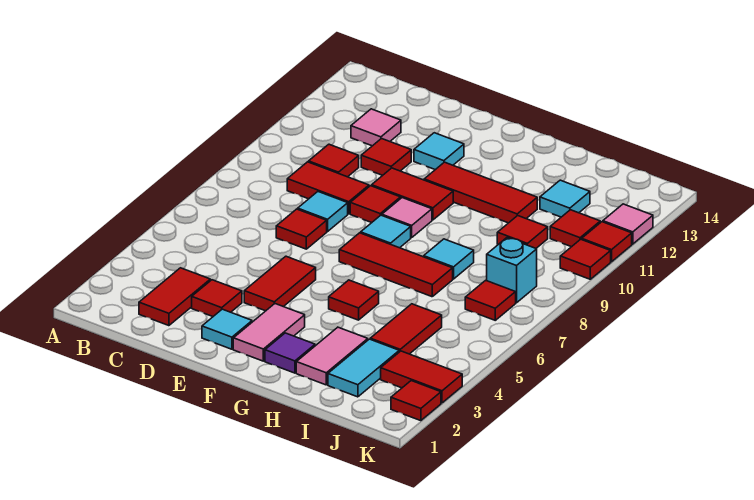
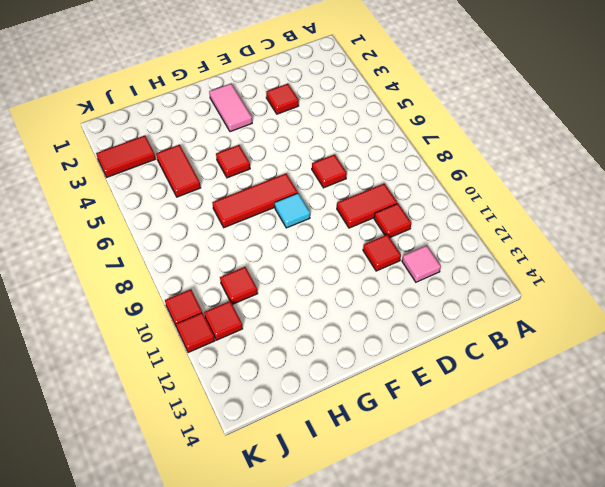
none -> red 1x2 tile [139,268,210,326]
none -> cyan 1x1 tile [298,192,348,231]
none -> cyan 1x1 tile [202,309,252,349]
none -> red 1x2 tile [244,256,316,311]

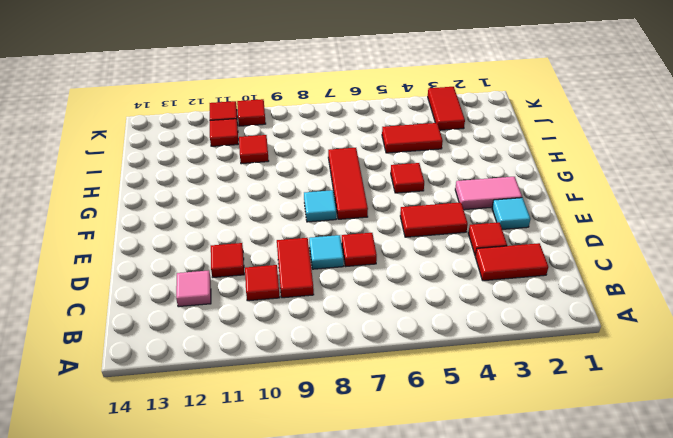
none -> red 1x1 tile [350,186,401,223]
none -> red 1x2 tile [372,168,453,220]
none -> cyan 1x1 tile [414,133,464,170]
none -> pink 1x1 tile [382,198,432,238]

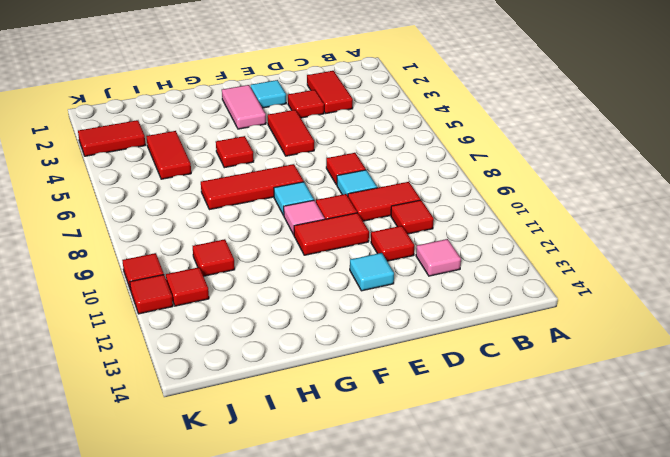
none -> red 1x3 tile [424,162,537,223]
none -> purple 1x1 tile [265,333,315,373]
none -> pink 1x2 tile [296,327,368,385]
none -> cyan 1x1 tile [424,239,474,279]

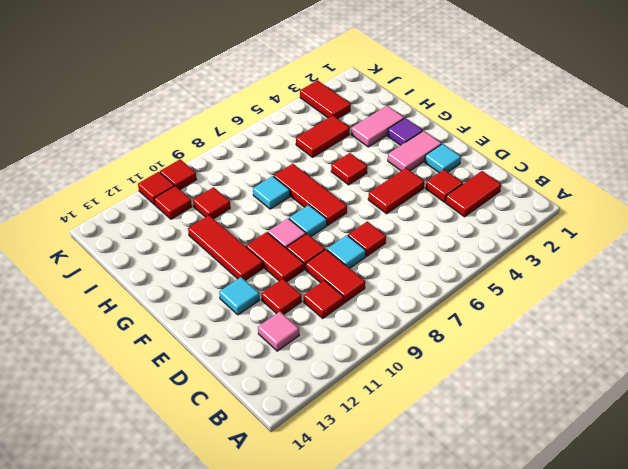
none -> cyan 1x2 tile [328,339,399,397]
none -> cyan 1x1 tile [540,180,590,217]
none -> red 1x1 tile [465,280,516,320]
none -> cyan 1x1 brick [487,238,537,303]

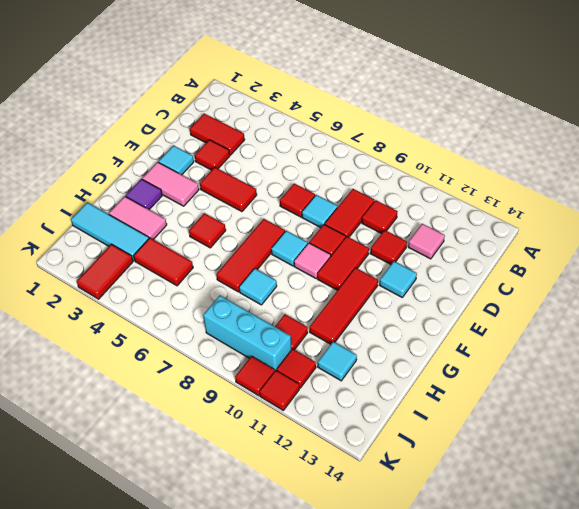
cyan 1x3 tile [71,202,149,261] -> cyan 1x2 tile [328,339,399,397]
cyan 1x3 brick [203,296,291,370] -> cyan 1x1 brick [487,238,537,303]
none -> red 1x1 tile [465,280,516,320]
none -> red 1x1 tile [391,381,441,421]
none -> pink 1x1 tile [603,204,653,244]

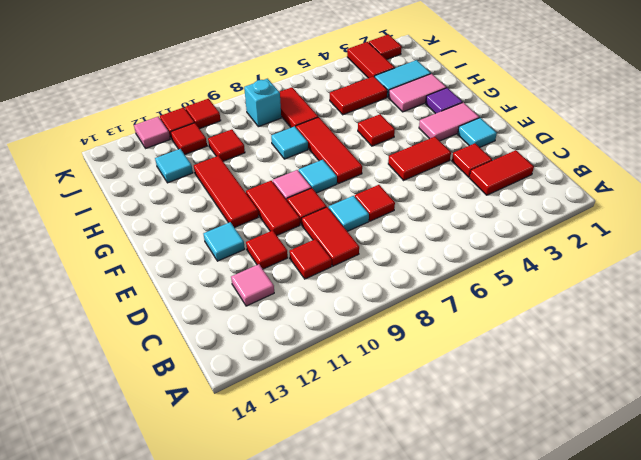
red 1x2 tile [280,87,318,128] -> red 1x1 tile [465,280,516,320]

